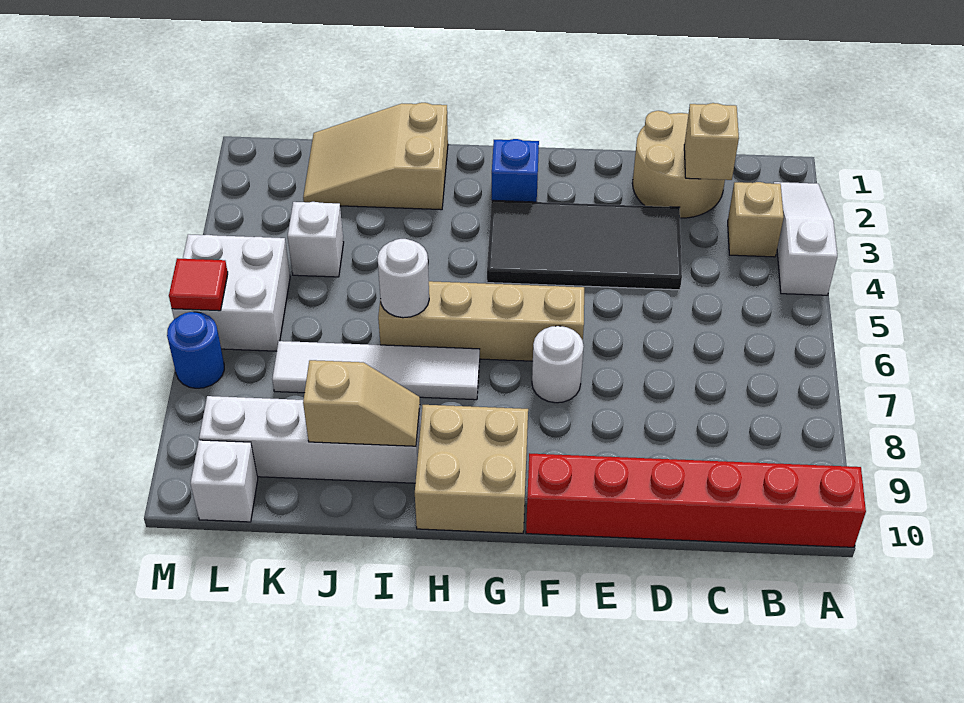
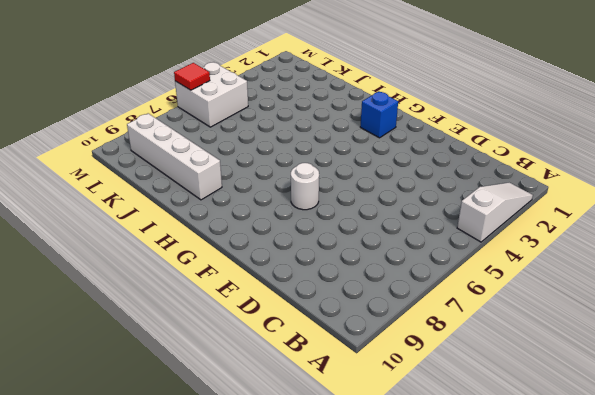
none -> red 1x6 brick [526,453,866,547]
none -> tan 1x1 brick [728,182,784,257]
none -> tan 2x2 round brick [632,111,725,218]

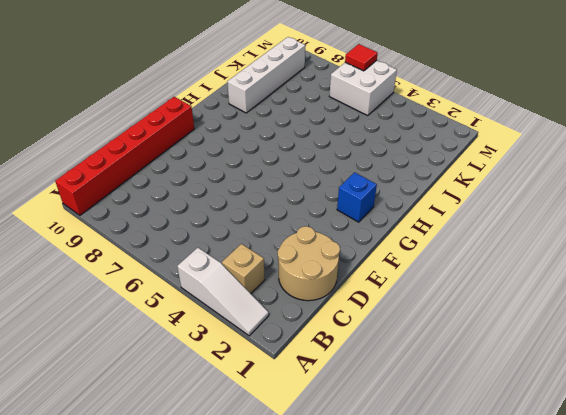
none -> black 2x4 tile [487,200,682,290]
none -> tan 1x4 brick [378,281,584,361]
none -> white 1x1 round brick [532,326,584,403]

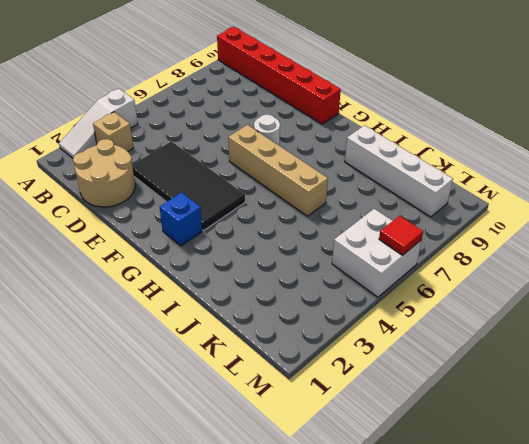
none -> tan 2x2 brick [415,405,528,533]
none -> white 1x4 tile [272,341,480,400]
none -> tan 2x3 slope [303,103,448,210]

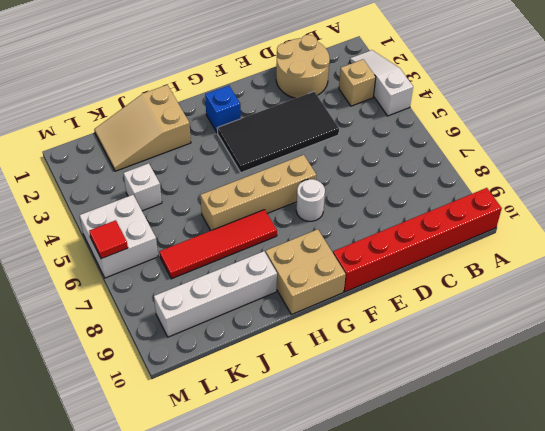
red 1x4 tile [160,210,277,279] -> white 1x4 tile [272,341,480,400]
none -> white 1x1 brick [190,440,258,522]
none -> blue 1x1 round brick [167,312,224,388]
none -> tan 1x1 brick [684,103,739,180]

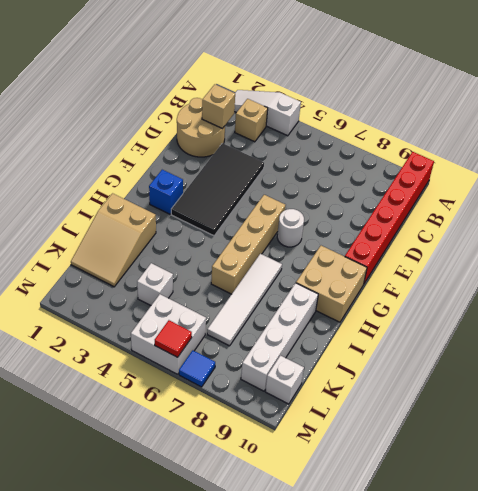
blue 1x1 tile [179,350,215,387] -> blue 1x1 round brick [167,312,224,388]
none -> white 1x1 round brick [377,239,429,318]
none -> tan 1x2 slope [303,360,420,446]

